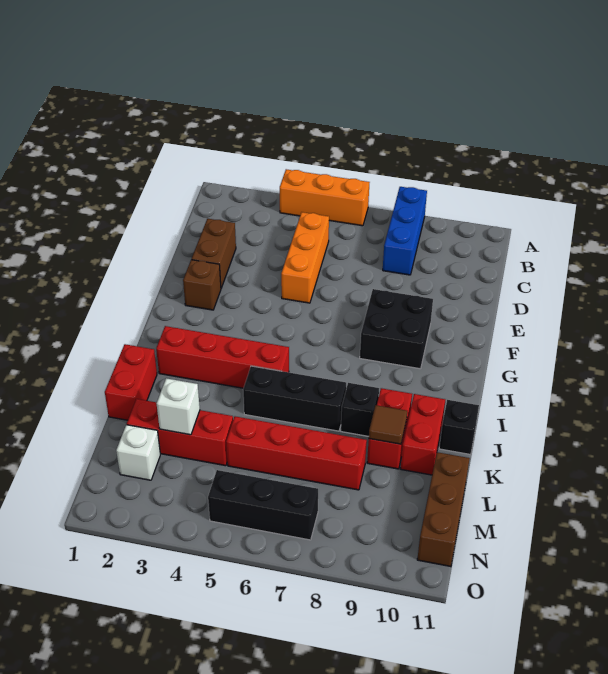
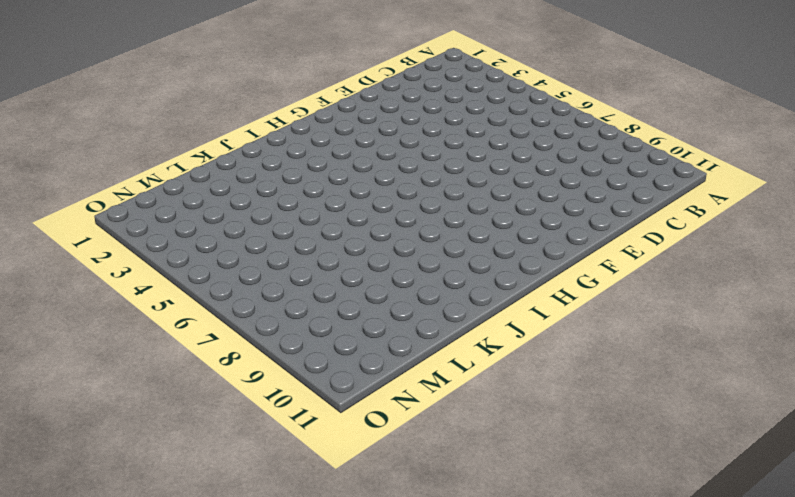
none -> orange 1x3 brick [280,169,370,226]
none -> blue 1x3 brick [383,187,427,275]
none -> orange 1x3 brick [281,212,329,303]

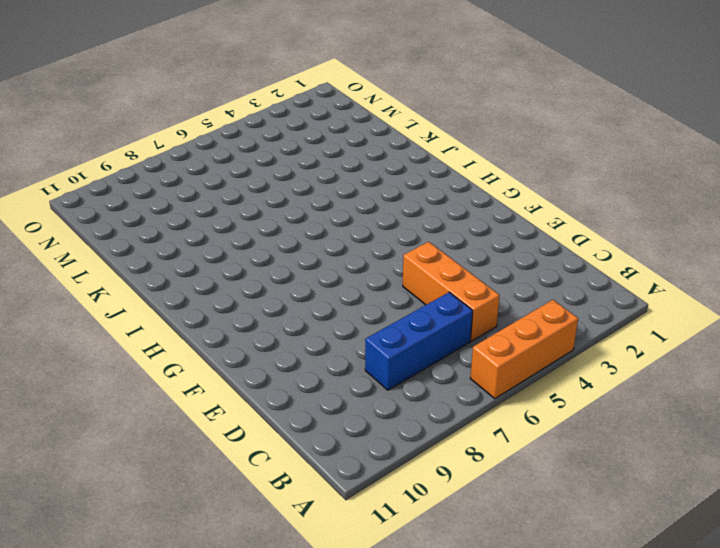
blue 1x3 brick [365,292,473,390] -> blue 1x3 brick turned to [383,187,427,275]
none -> brown 1x2 brick [192,219,236,288]
none -> brown 1x1 brick [183,260,221,310]
none -> black 2x2 brick [360,289,433,369]

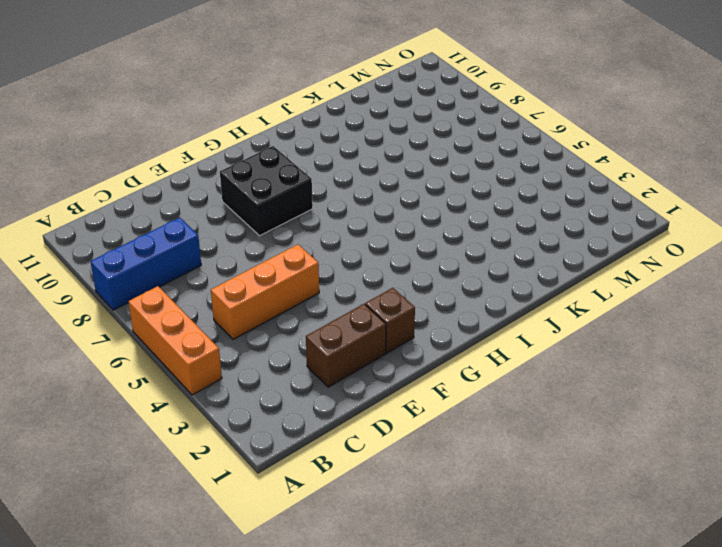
none -> red 1x4 brick [156,326,289,388]
none -> red 1x2 brick [105,344,157,420]
none -> black 1x3 brick [243,366,346,431]

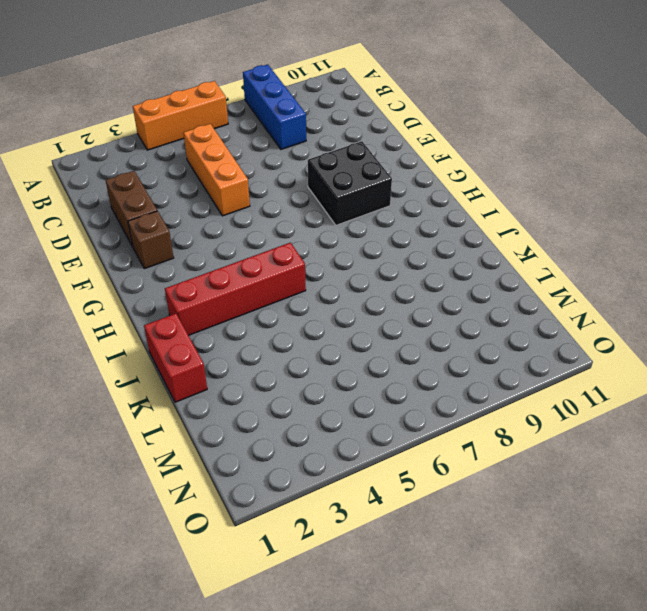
none -> black 1x3 brick [243,366,346,431]
none -> black 1x1 brick [341,383,379,436]
none -> red 1x2 brick [367,388,412,469]

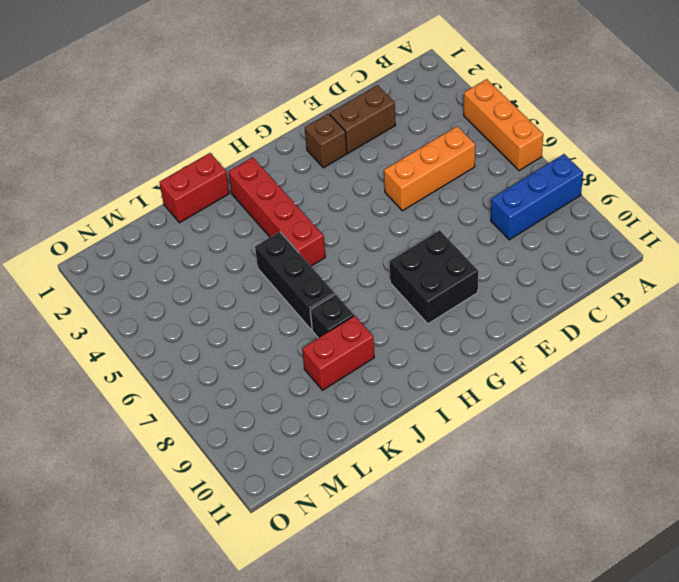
none -> red 1x2 brick [401,394,445,475]
none -> black 1x1 brick [439,400,479,455]
none -> red 1x3 brick [127,399,233,466]

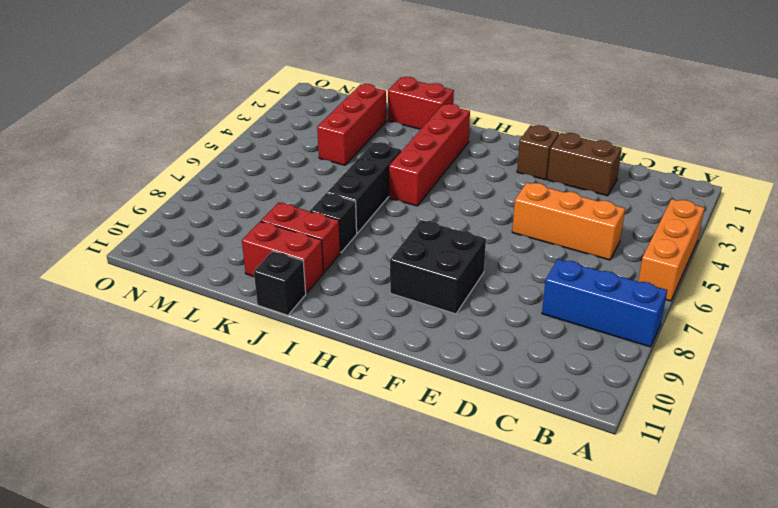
none -> red 1x4 brick [226,416,367,490]
none -> brown 1x3 brick [417,452,470,567]
none -> white 1x1 brick [116,425,160,480]

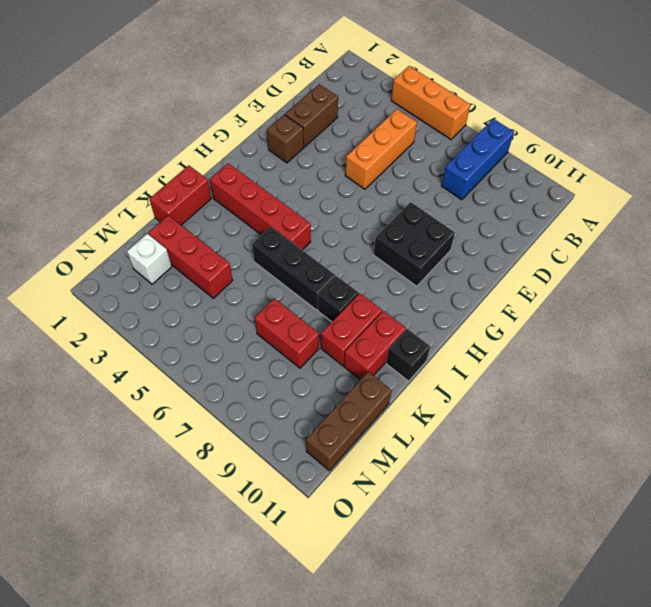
red 1x2 brick [255,298,319,368] -> red 1x4 brick [226,416,367,490]
none -> black 1x3 brick [208,470,318,540]
none -> brown 1x1 tile [369,405,407,444]
none -> white 1x1 brick [157,378,200,435]

